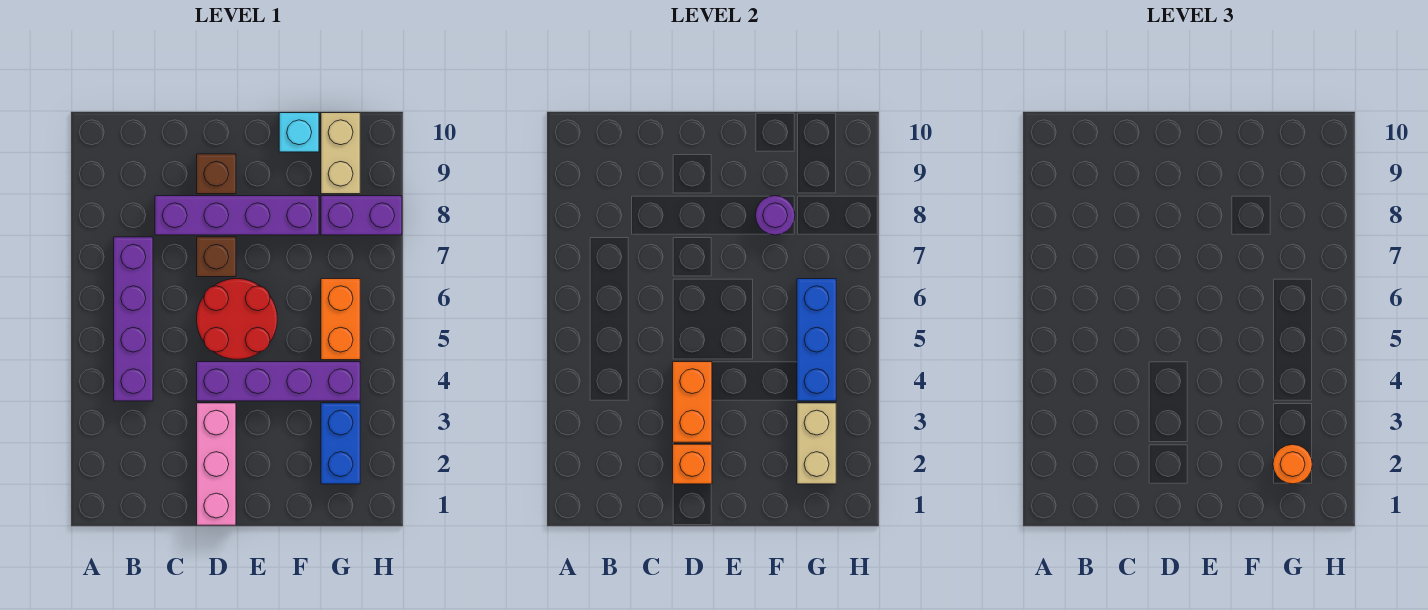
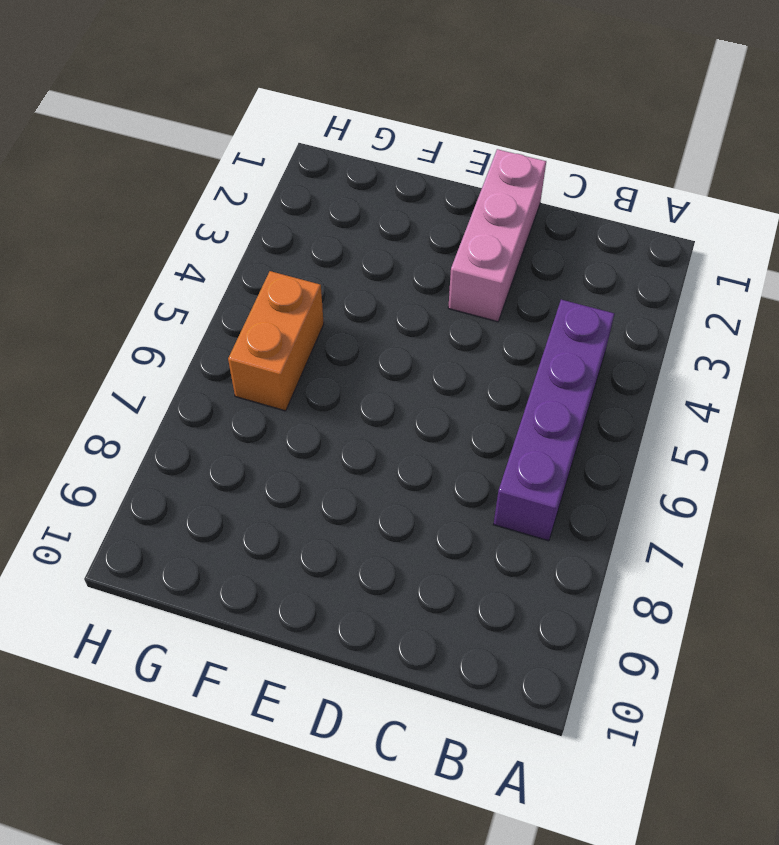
none -> purple 1x4 brick [155,196,319,235]
none -> purple 1x4 brick [197,362,360,401]
none -> red 2x2 round brick [197,279,277,359]

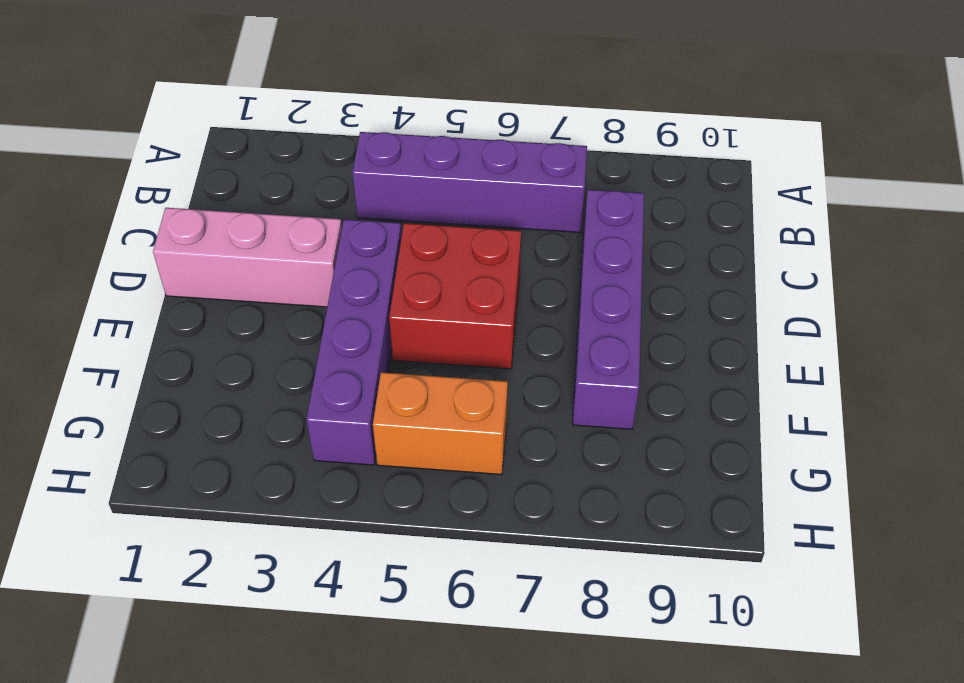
red 2x2 brick [389,223,521,369] -> red 2x2 round brick [197,279,277,359]
none -> brown 1x1 brick [197,237,236,277]
none -> brown 1x1 brick [197,154,236,194]
none -> cyan 1x1 brick [279,113,319,152]

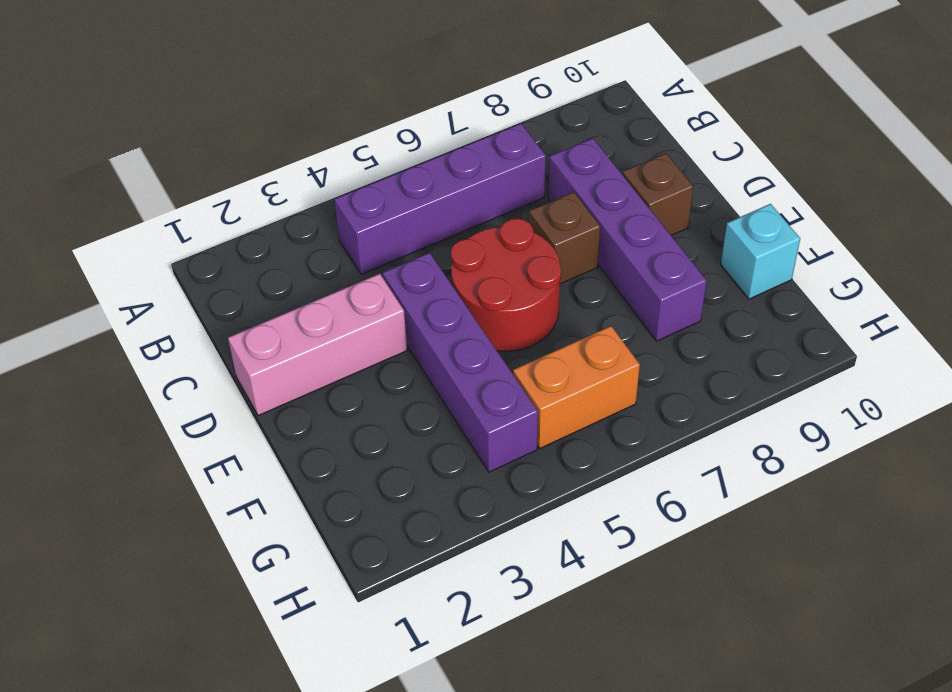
none -> blue 1x2 brick [321,403,360,484]
none -> purple 1x2 brick [321,196,402,235]
none -> tan 1x2 brick [321,113,360,194]

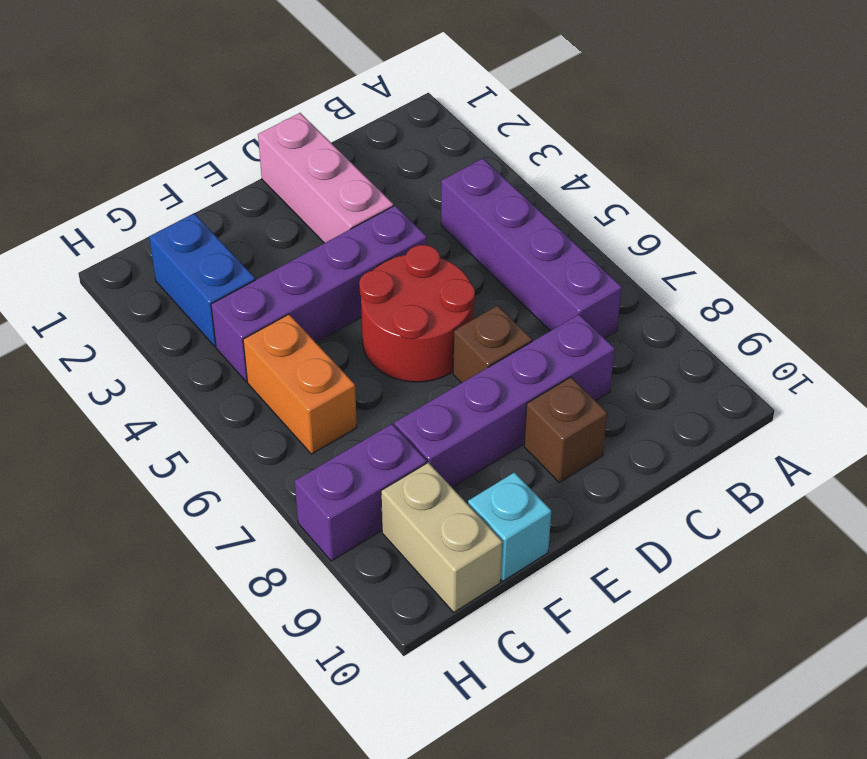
none -> orange 1x1 brick [673,444,712,484]
none -> orange 1x2 brick [673,362,712,442]
none -> purple 1x1 round brick [755,196,795,235]

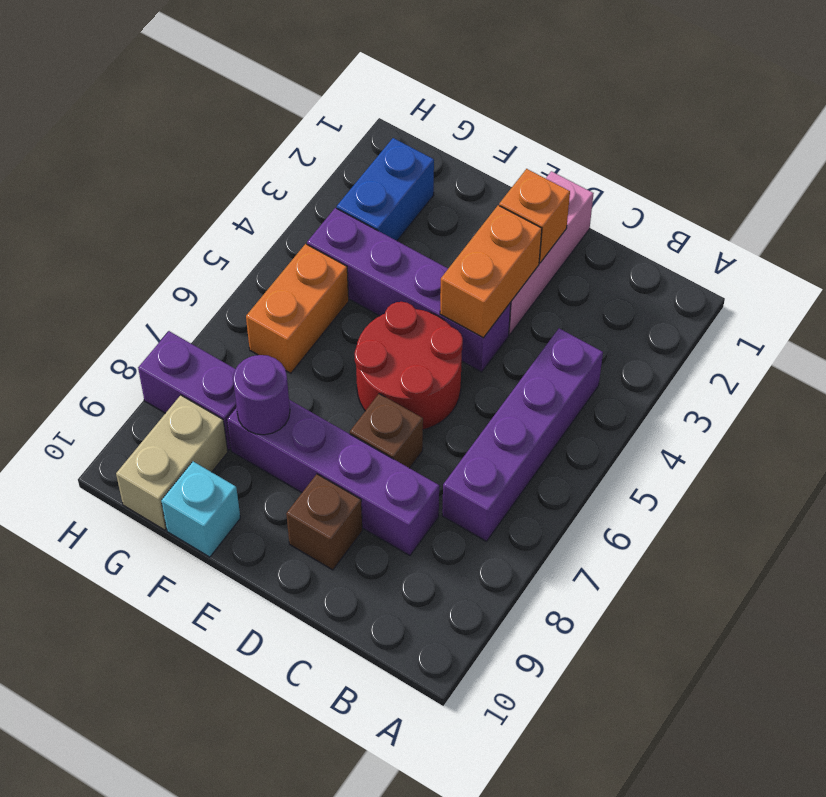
none -> tan 1x2 brick [797,403,836,484]
none -> blue 1x3 brick [797,279,836,401]
none -> orange 1x1 round brick [1273,444,1312,484]

